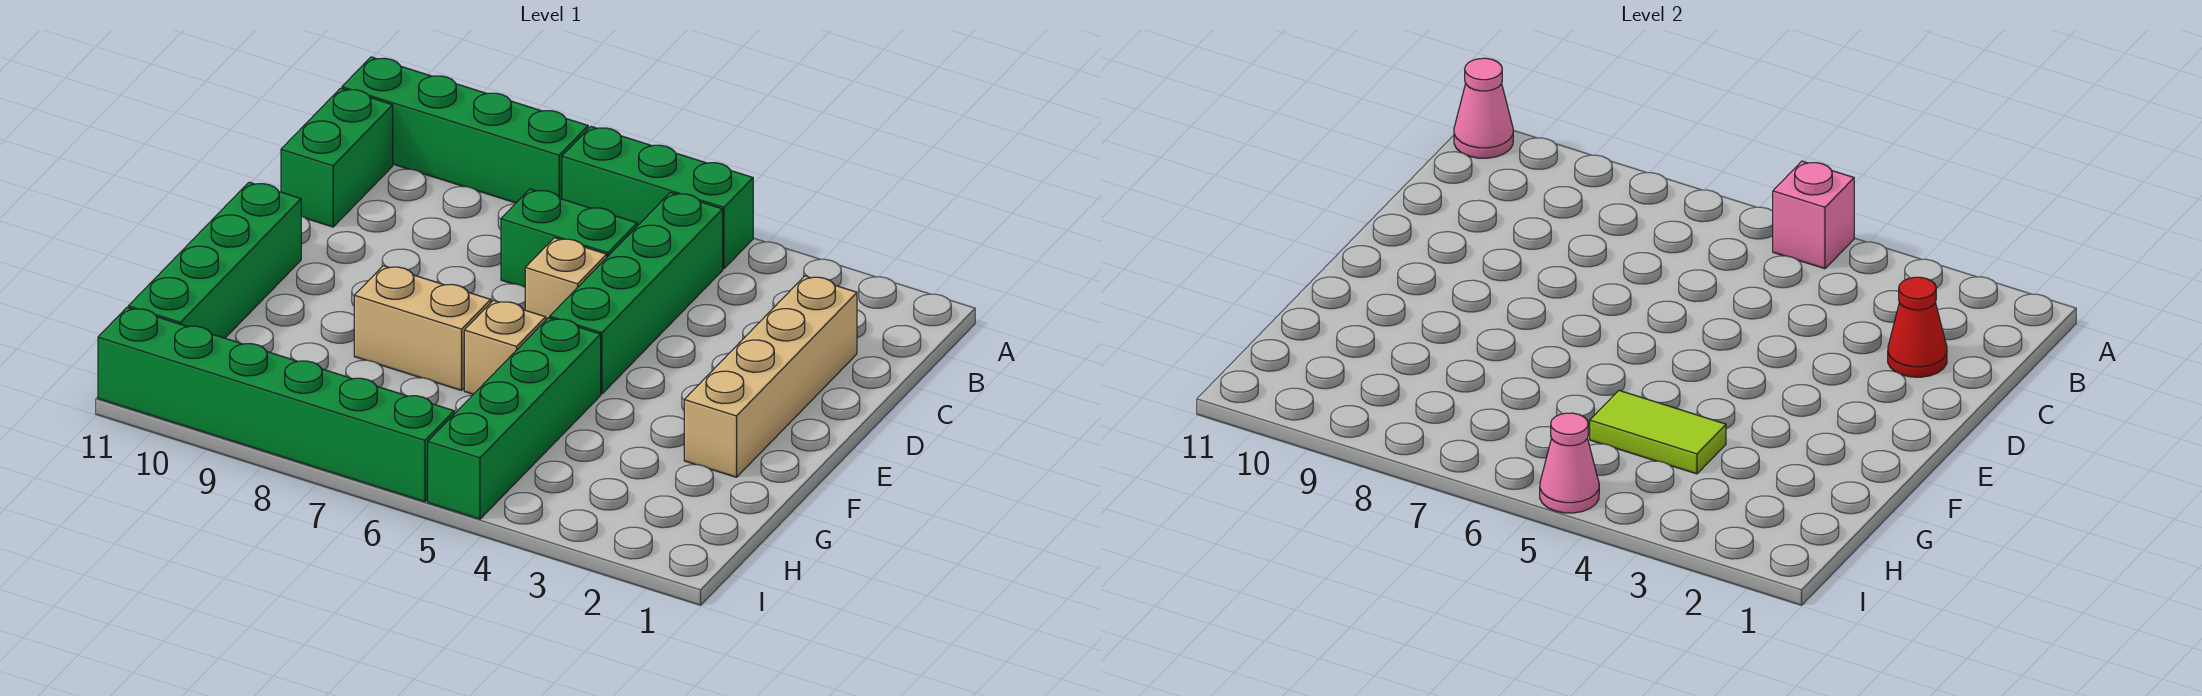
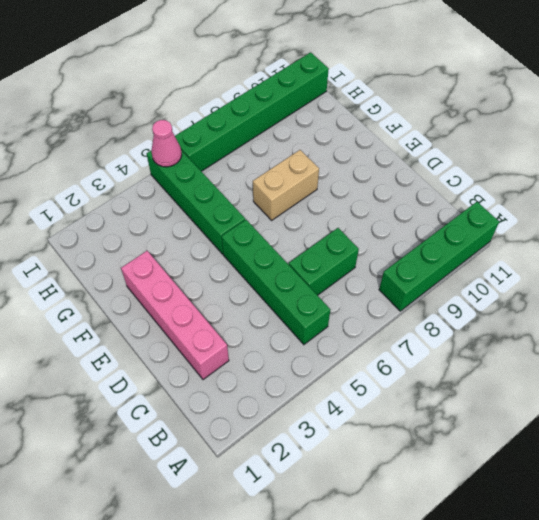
pink 1x4 brick [121,251,229,380] -> tan 1x4 brick [684,276,857,477]
none -> green 1x3 brick [562,127,753,269]
none -> green 1x2 brick [281,88,393,227]
none -> tan 1x1 brick [525,238,607,320]

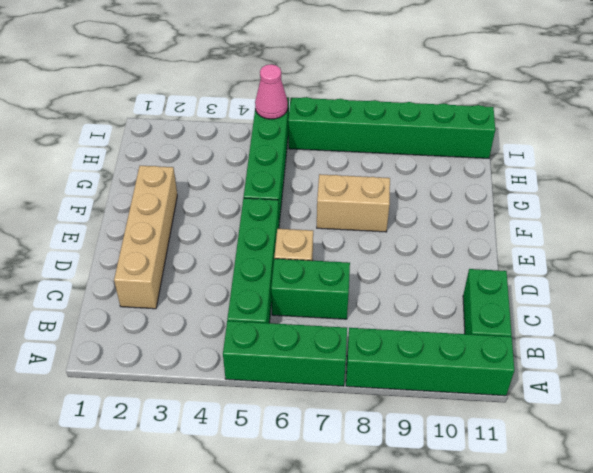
none -> green 1x4 brick [128,182,301,338]
none -> tan 1x1 brick [464,300,546,394]
none -> pink 1x1 brick [1773,161,1854,269]

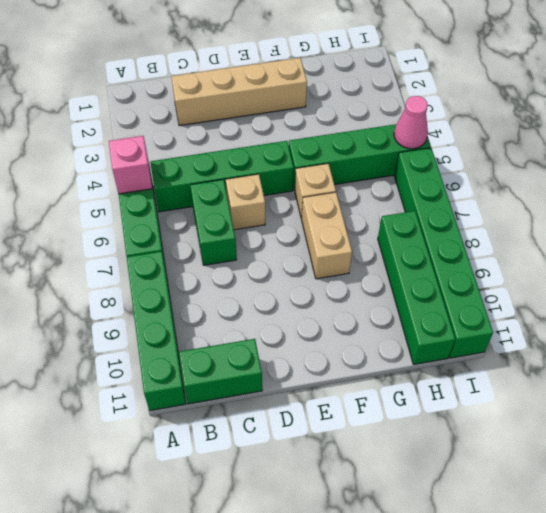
green 1x4 brick [378,211,455,364] -> green 1x4 brick turned to [128,182,301,338]
none -> pink 1x1 cone [1454,58,1513,158]
none -> red 1x1 cone [1888,277,1947,377]
none -> lime 1x2 tile [1590,390,1726,474]

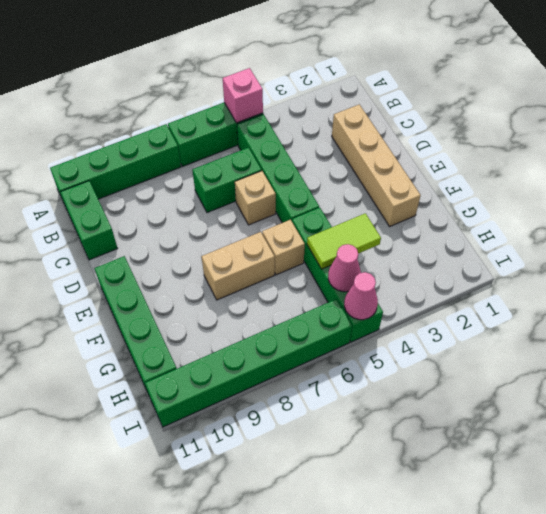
pink 1x1 cone [328,244,361,292] -> pink 1x1 cone moved to [1454,58,1513,158]
none -> red 1x1 cone [1888,277,1947,377]

